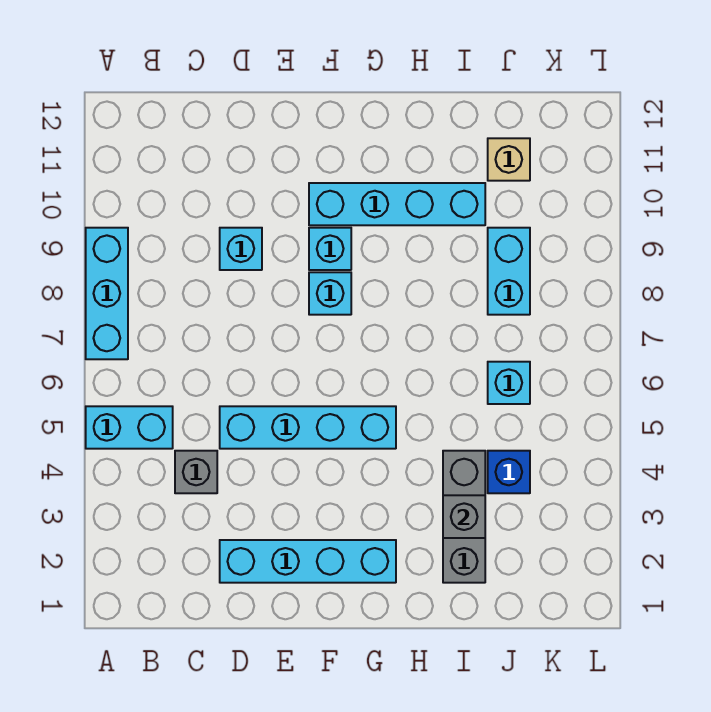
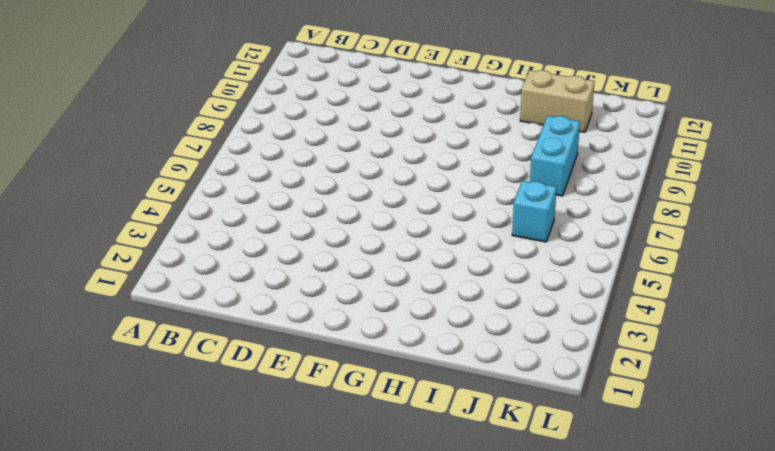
tan 1x2 brick [520,70,595,132] -> tan 1x1 brick [488,138,530,181]
none -> cyan 1x2 brick [86,406,173,449]
none -> cyan 1x3 brick [86,228,128,359]
none -> grey 1x1 brick [175,451,217,493]

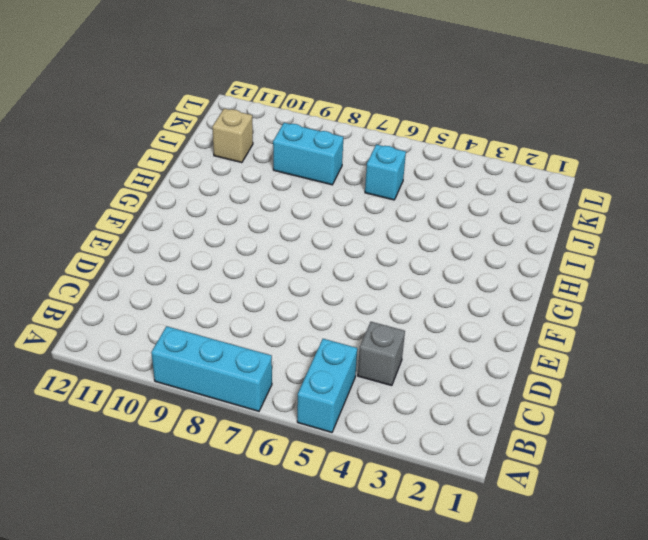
none -> cyan 1x4 brick [220,540,396,583]
none -> cyan 1x4 brick [220,406,396,449]
none -> cyan 1x1 brick [220,228,262,270]

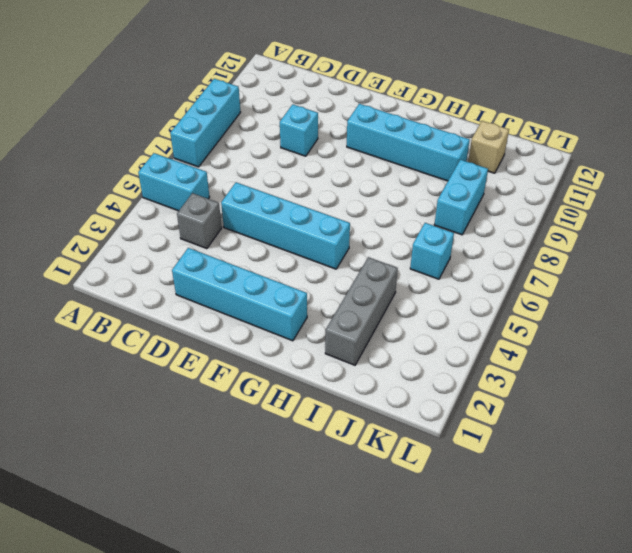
none -> cyan 1x1 brick [309,272,351,315]
none -> cyan 1x1 brick [309,228,351,270]
none -> blue 1x1 brick [488,451,530,493]

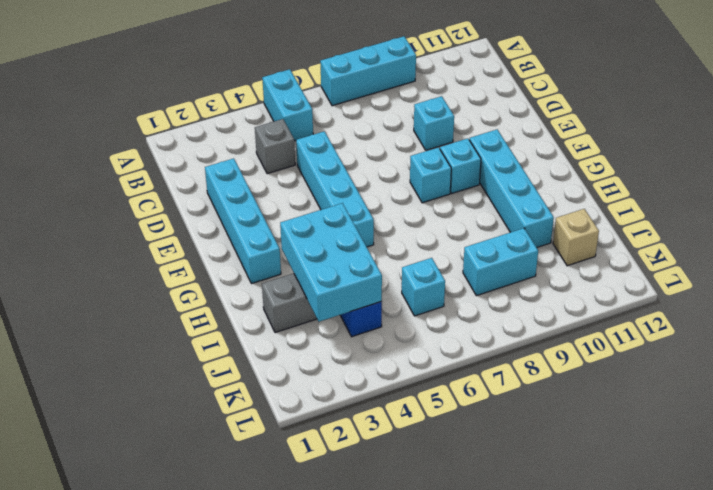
cyan 2x3 brick [280,203,382,322] -> grey 1x1 brick [443,495,485,538]

